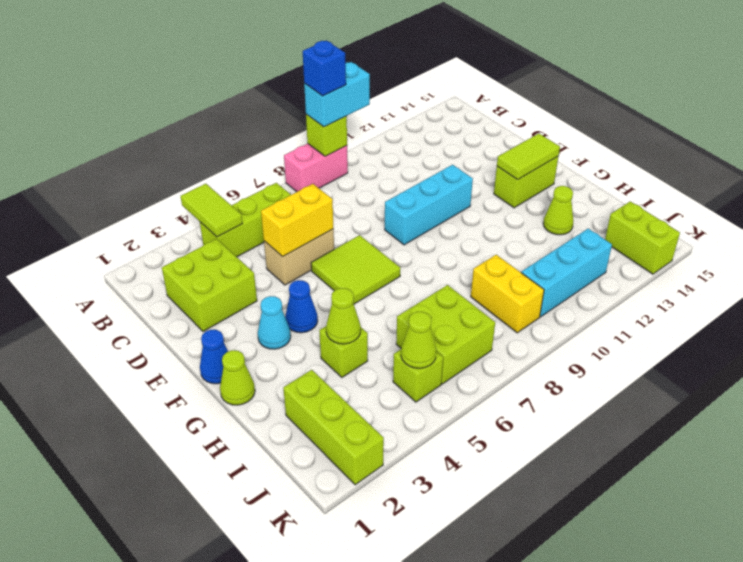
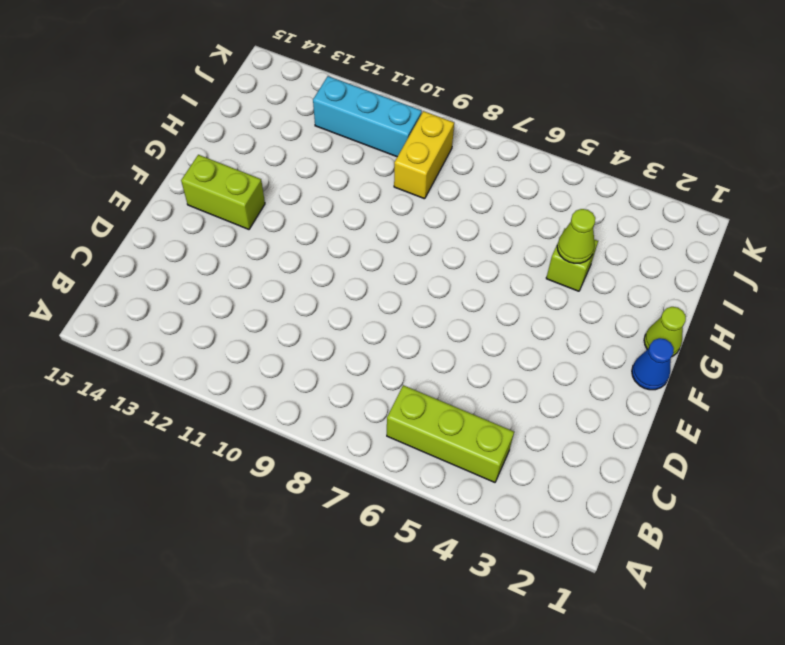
none -> pink 1x2 brick [284,144,348,192]
none -> lime 2x2 brick [162,239,257,332]
none -> tan 1x2 brick [264,229,334,285]

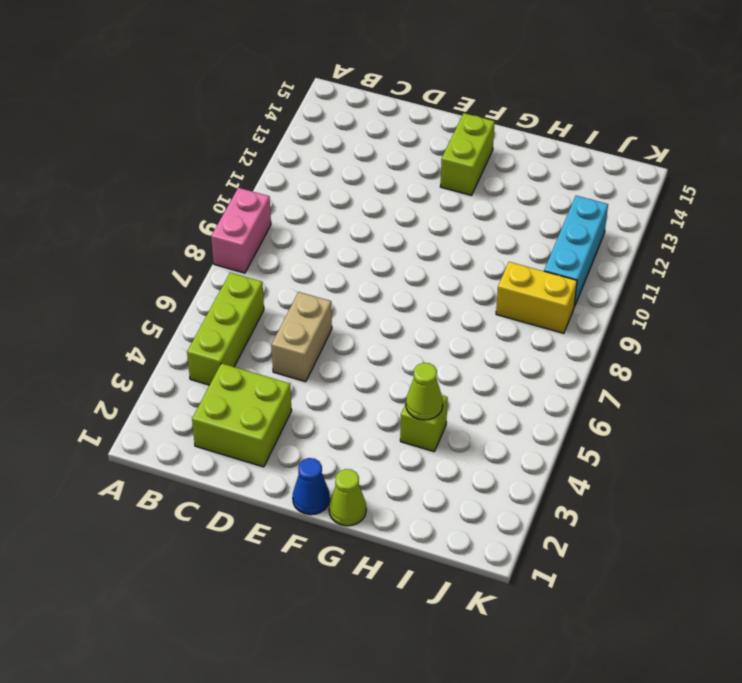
none -> lime 2x2 tile [311,235,400,304]
none -> cyan 1x3 brick [385,165,473,245]
none -> cyan 1x1 cone [258,296,291,349]

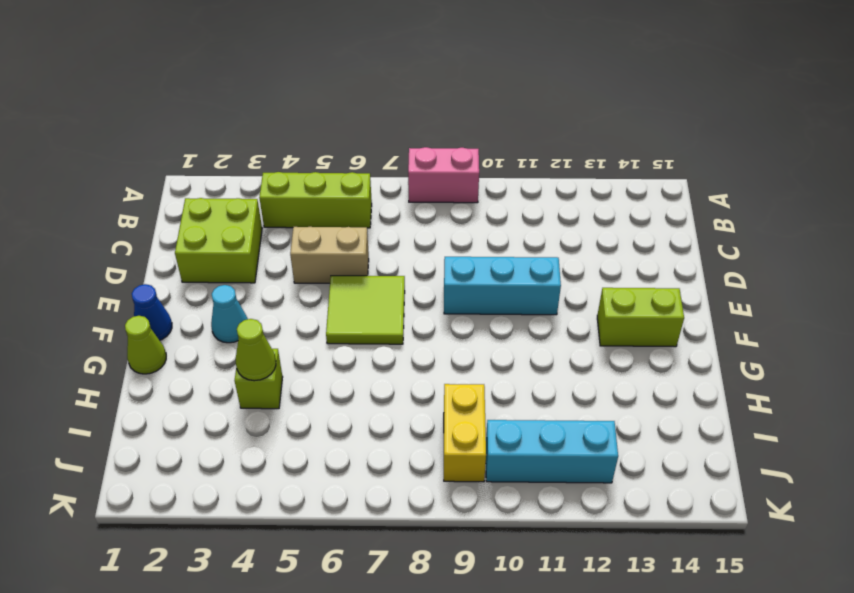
none -> blue 1x1 cone [285,280,318,333]
none -> lime 1x1 cone [543,186,573,235]
none -> lime 1x3 brick [283,370,384,485]

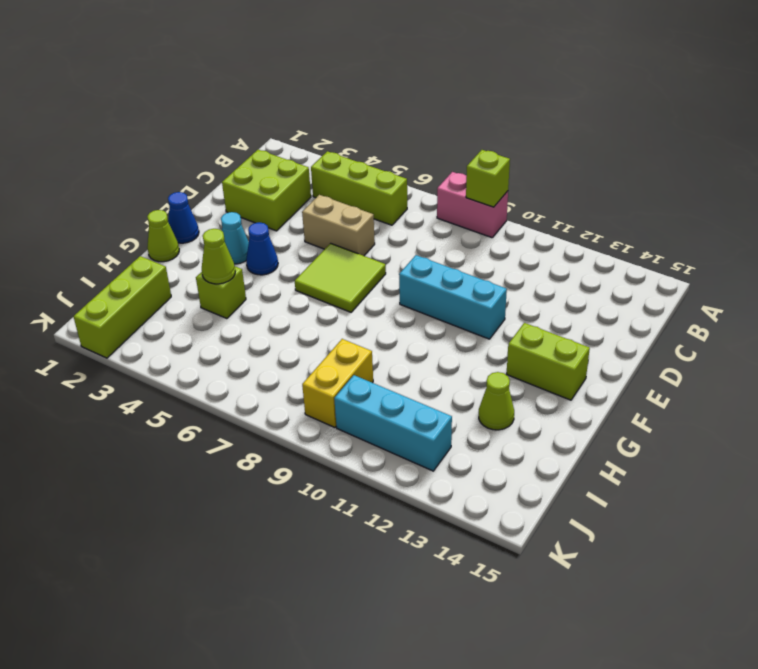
none -> lime 2x2 brick [396,285,495,384]
none -> lime 1x1 brick [393,350,443,402]
none -> lime 1x2 brick [605,201,680,274]

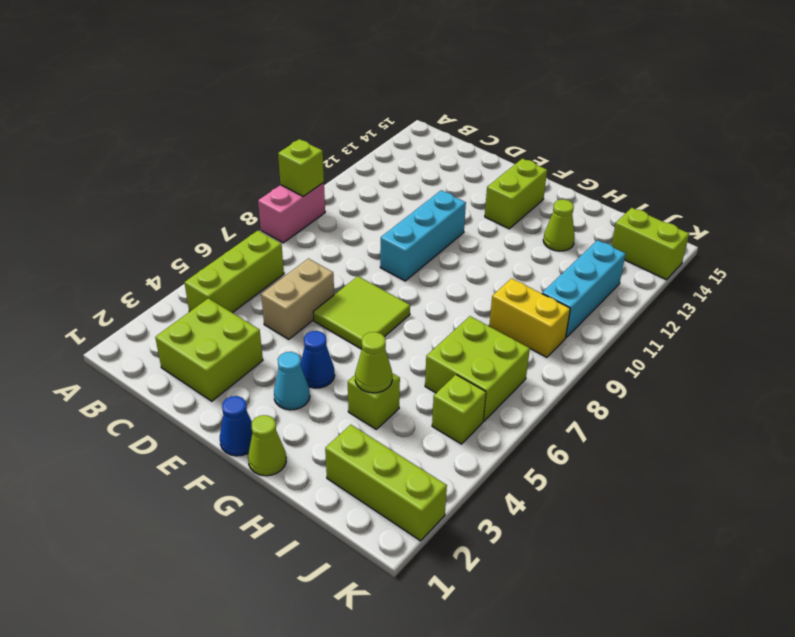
none -> lime 1x2 tile [180,184,243,237]
none -> yellow 1x2 brick [261,184,334,257]
none -> lime 1x2 tile [497,134,560,180]

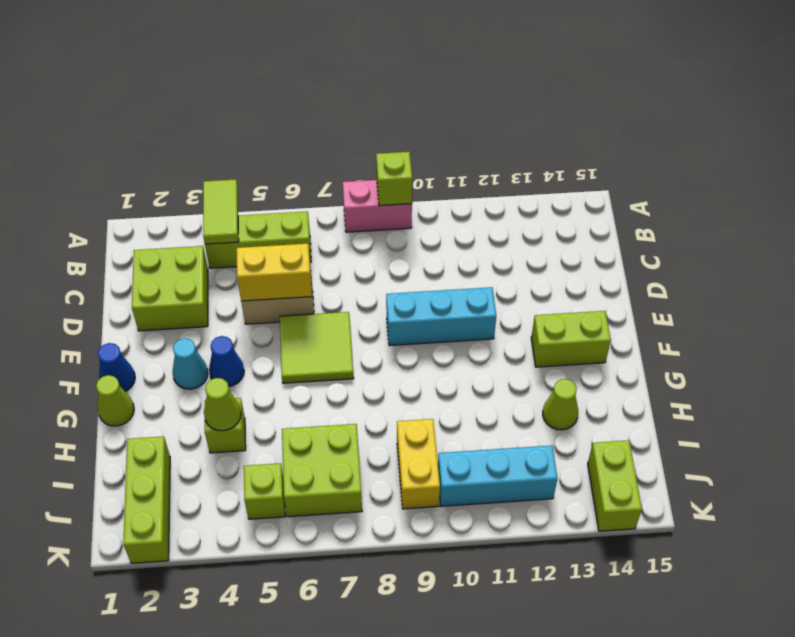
none -> lime 1x2 tile [497,134,560,180]
none -> lime 1x1 cone [401,312,436,368]
none -> cyan 1x2 brick [304,62,370,127]

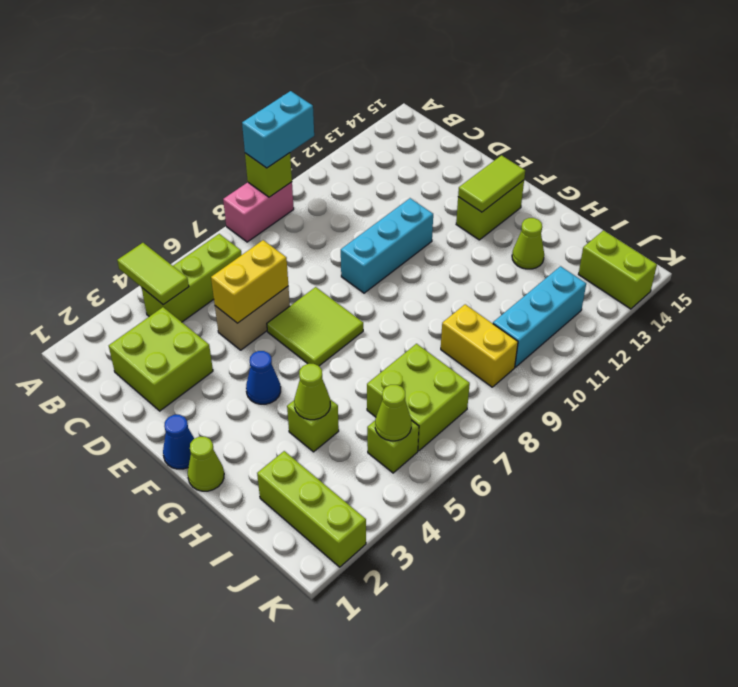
none -> cyan 1x1 cone [258,296,291,349]
none -> blue 1x1 brick [303,40,346,96]

